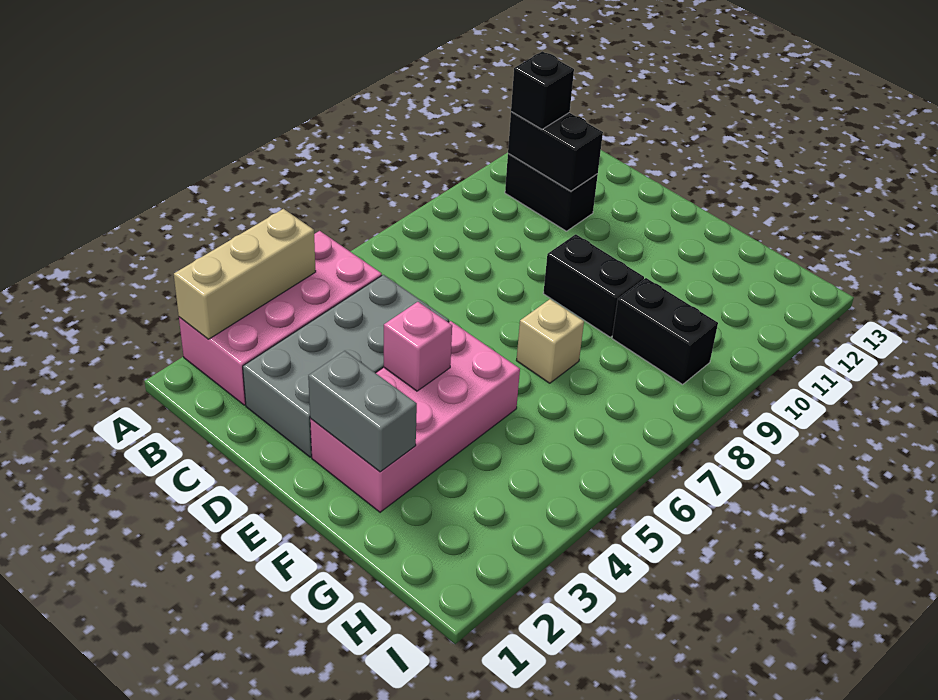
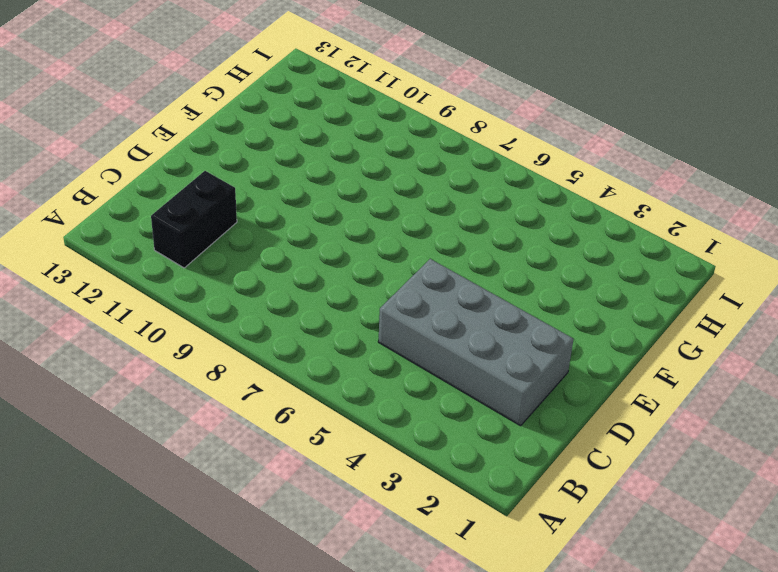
none -> pink 2x4 brick [179,231,382,405]
none -> pink 2x4 brick [310,321,520,512]
none -> black 1x2 brick [543,234,644,337]

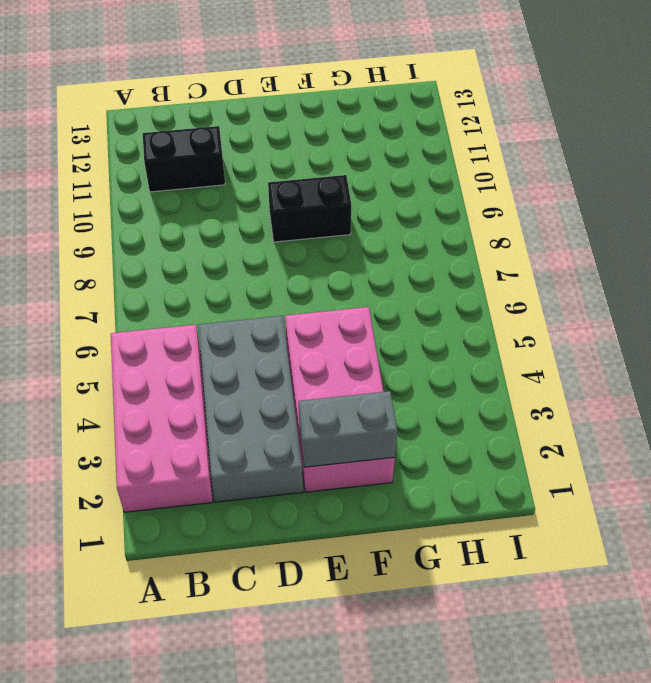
none -> tan 1x1 brick [516,299,584,383]
none -> black 1x2 brick [612,278,718,384]
none -> tan 1x3 brick [174,209,316,339]

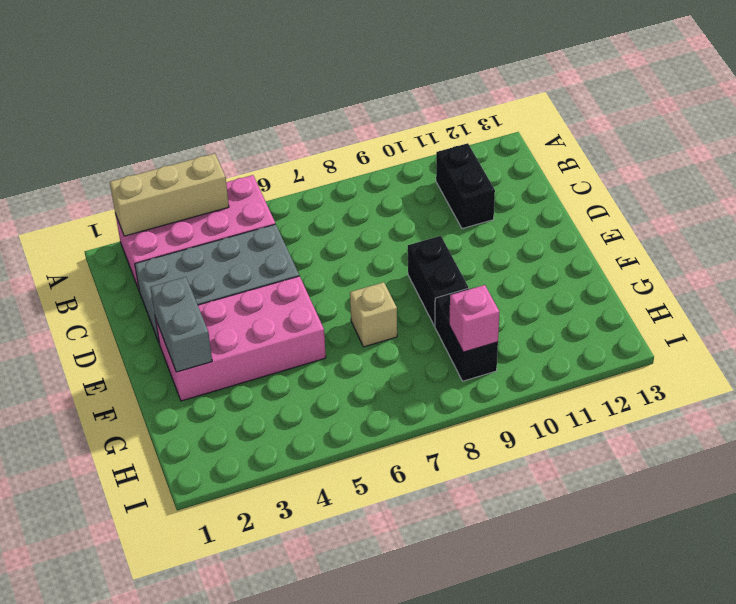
pink 1x1 brick [449,285,499,352] -> pink 1x1 brick moved to [384,302,452,391]
none -> black 1x2 brick [508,112,603,191]
none -> black 1x1 brick [511,51,574,129]

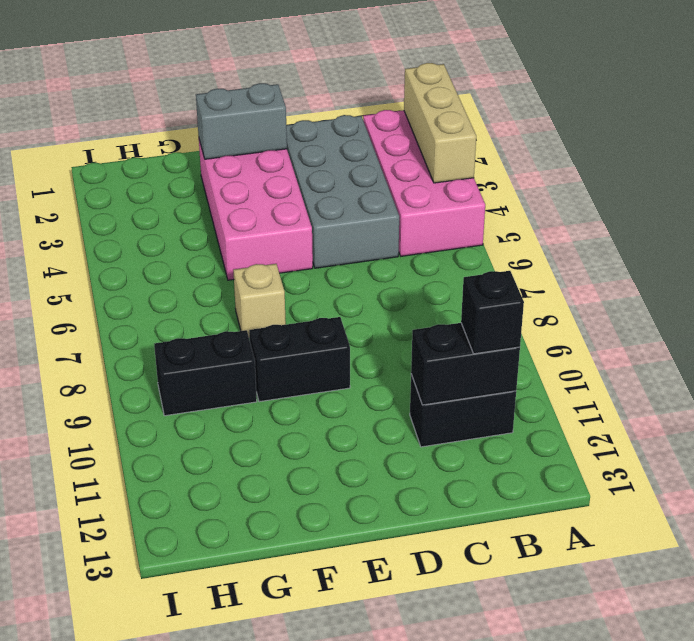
none -> pink 1x1 brick [384,302,452,391]

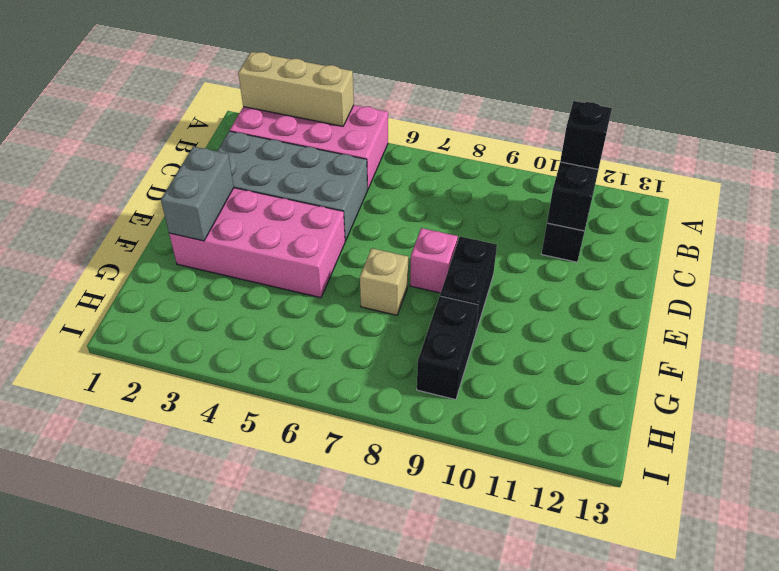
pink 1x1 brick [410,228,458,293] -> pink 1x1 brick moved to [384,302,452,391]

